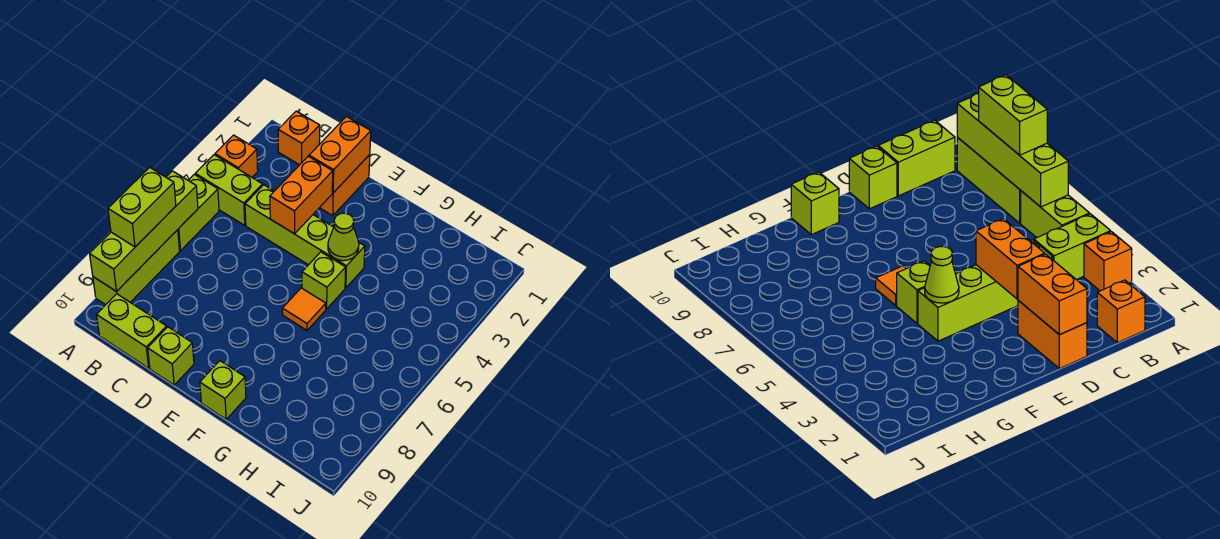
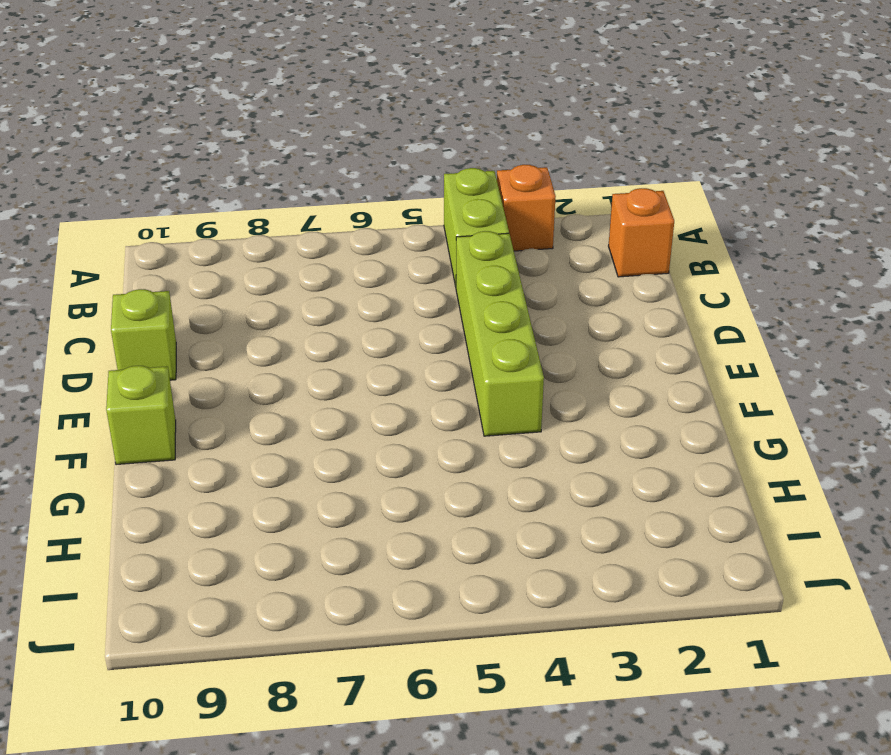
none -> lime 1x2 brick [178,174,219,251]
none -> lime 1x3 brick [93,230,180,305]
none -> lime 1x2 brick [97,294,167,368]

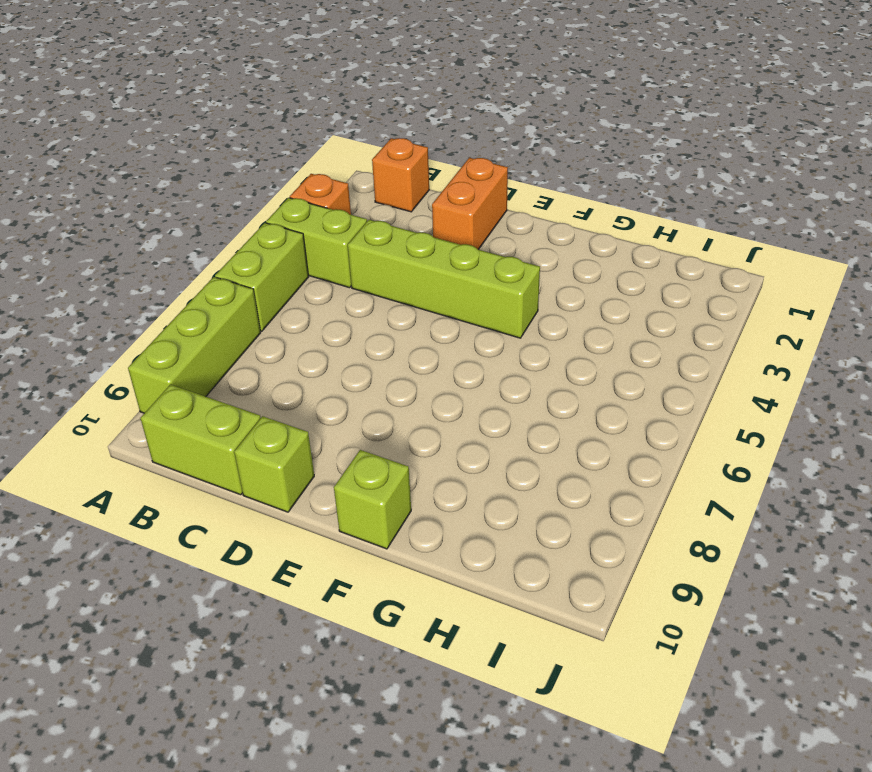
none -> lime 1x1 brick [302,252,346,309]
none -> orange 1x1 tile [282,288,326,330]
none -> lime 1x4 brick [90,171,198,292]

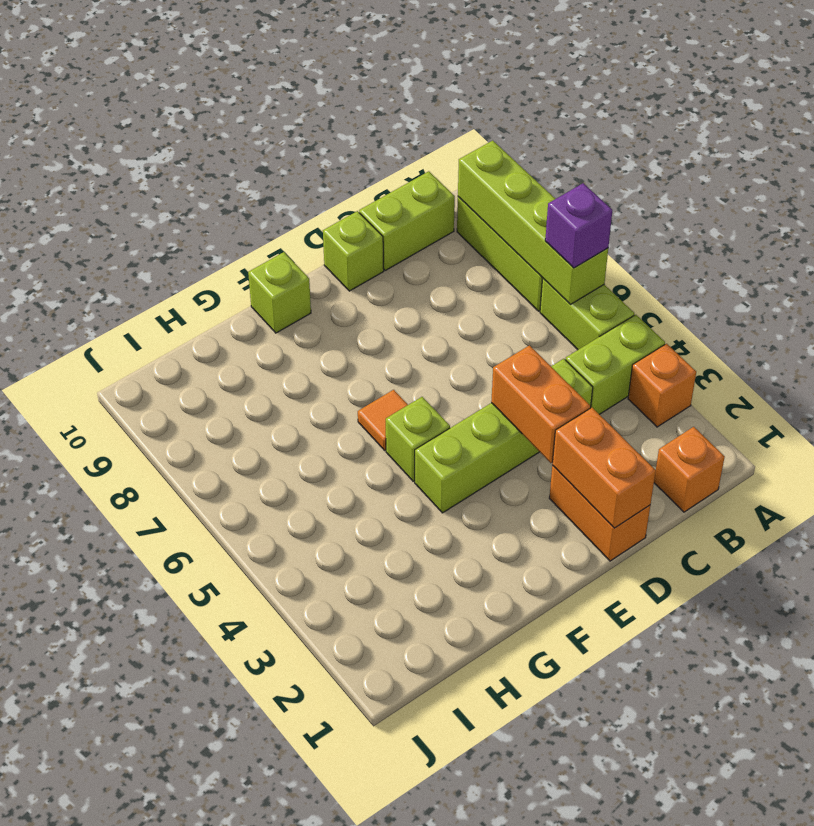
purple 1x1 brick [545,183,612,268] -> none
none -> lime 1x1 cone [328,213,359,261]
none -> lime 1x2 brick [108,167,176,247]

